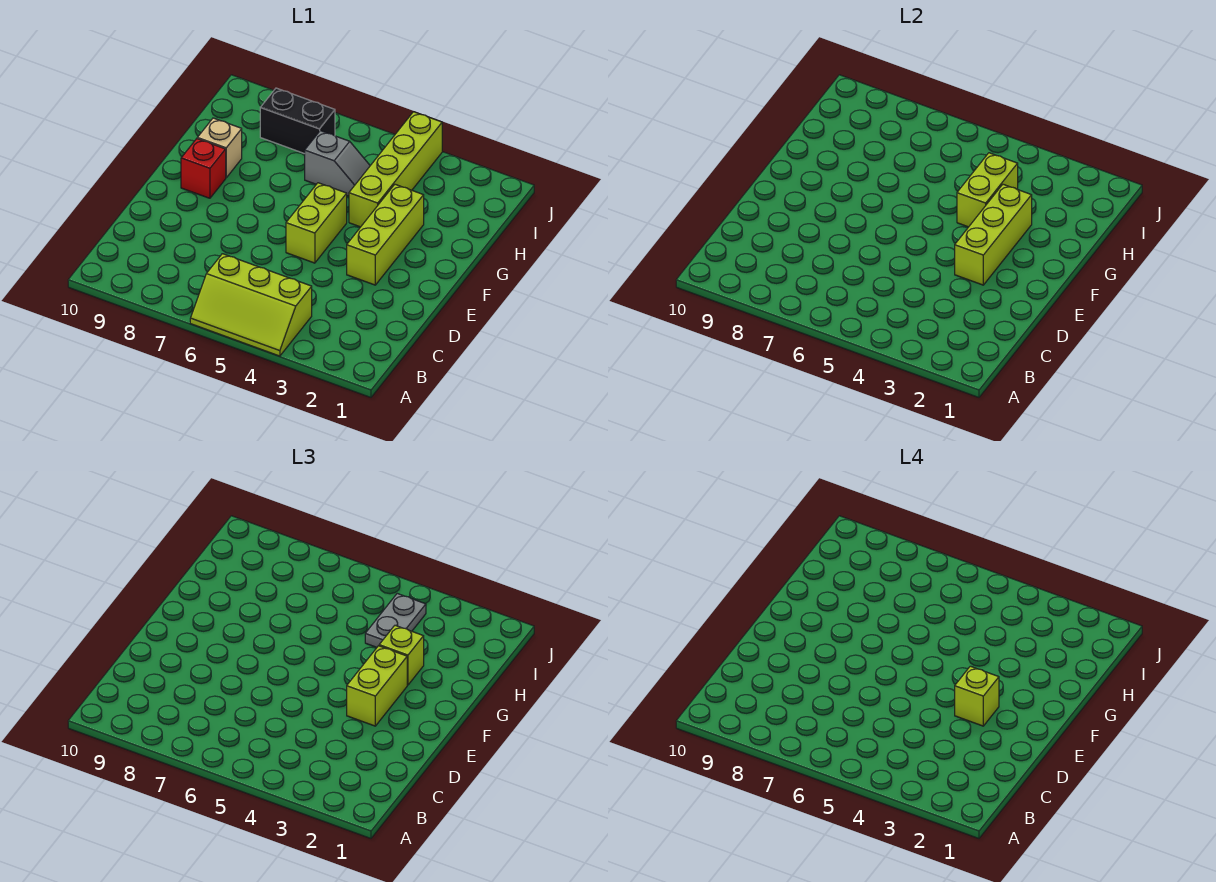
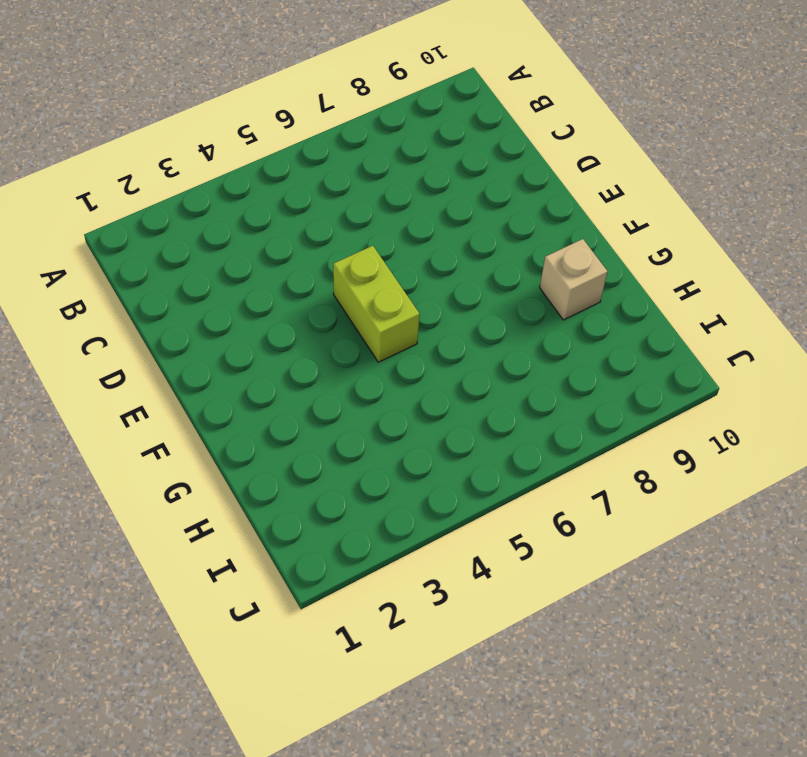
none -> lime 2x3 slope [190,254,312,356]
none -> lime 1x3 brick [347,184,424,285]
none -> red 1x1 brick [181,139,226,198]

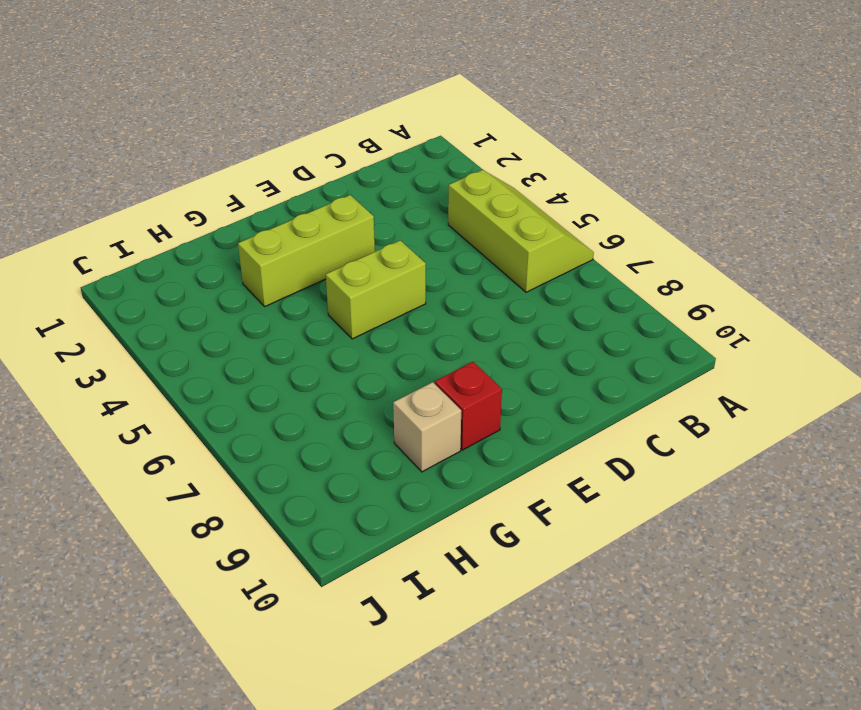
none -> lime 1x4 brick [349,112,442,227]
none -> grey 1x2 slope [305,131,370,196]
none -> black 1x2 brick [260,88,335,154]

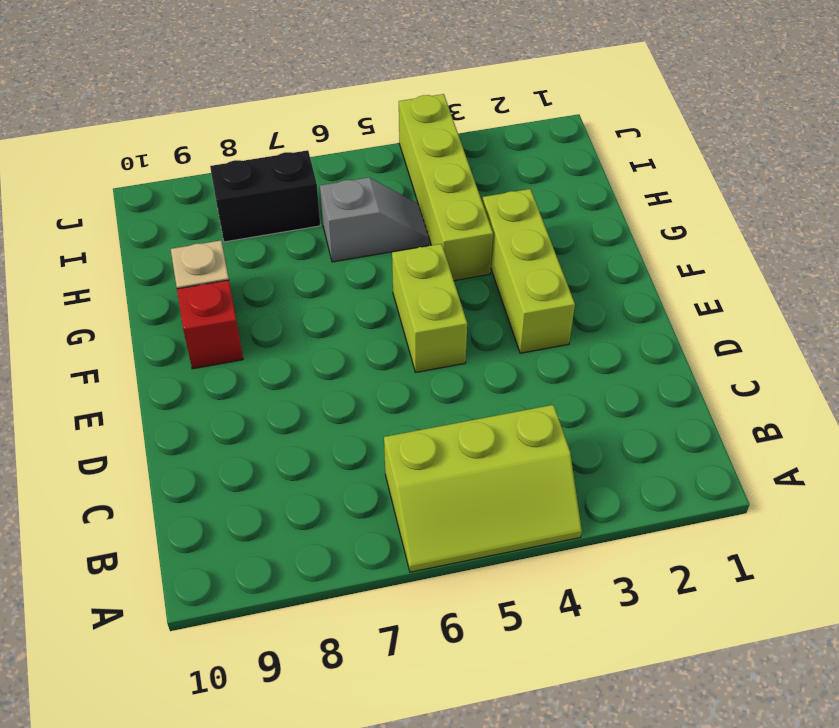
none -> lime 1x3 brick [955,184,1032,285]
none -> lime 1x2 brick [957,153,1018,227]
none -> lime 1x2 brick [347,646,407,726]

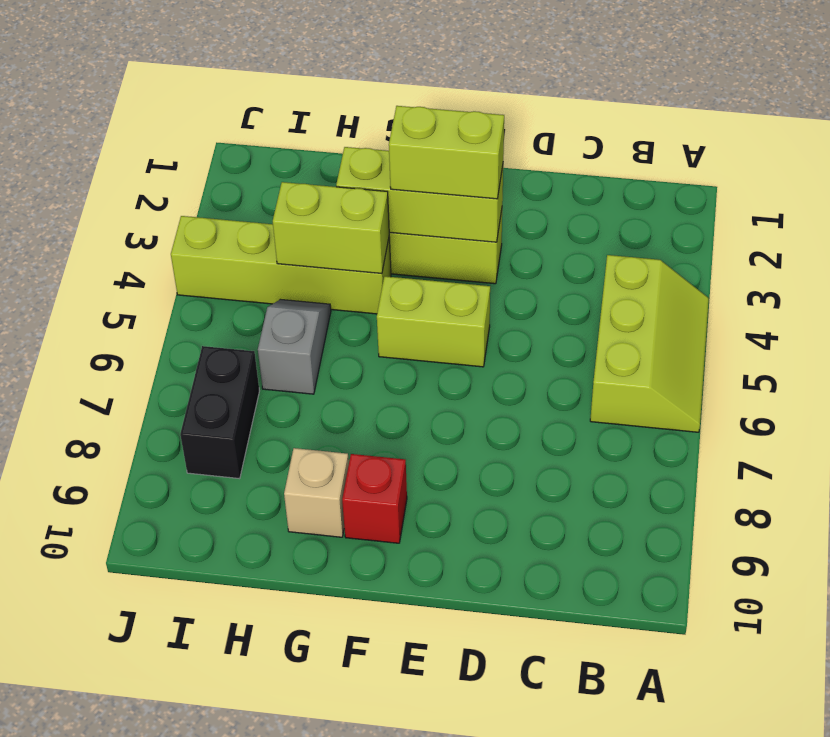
none -> lime 1x1 brick [379,625,424,685]
none -> grey 1x2 plate [365,594,426,647]
none -> lime 1x1 brick [955,666,999,726]

